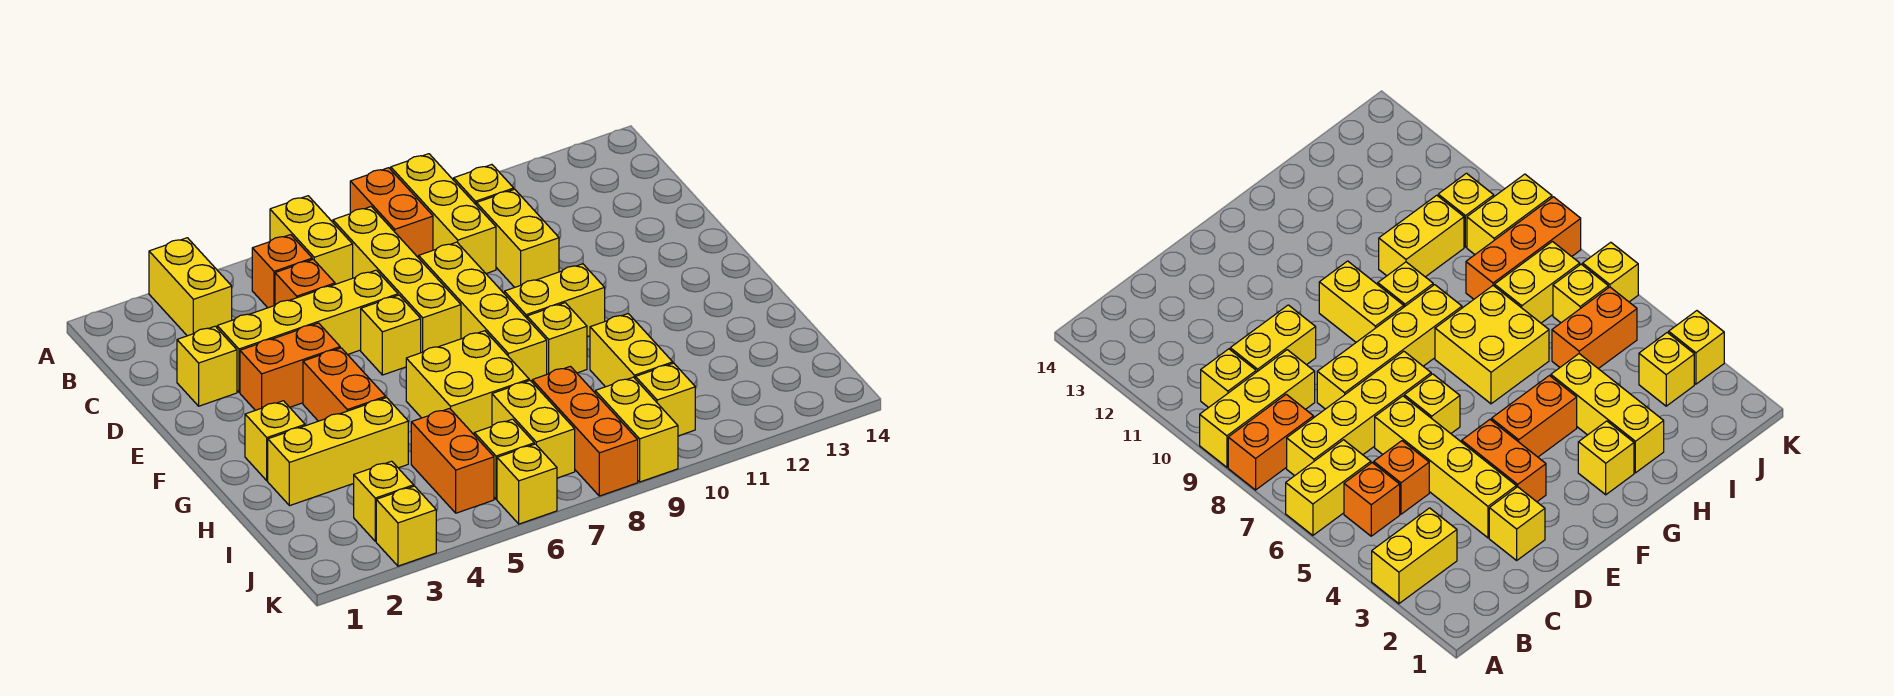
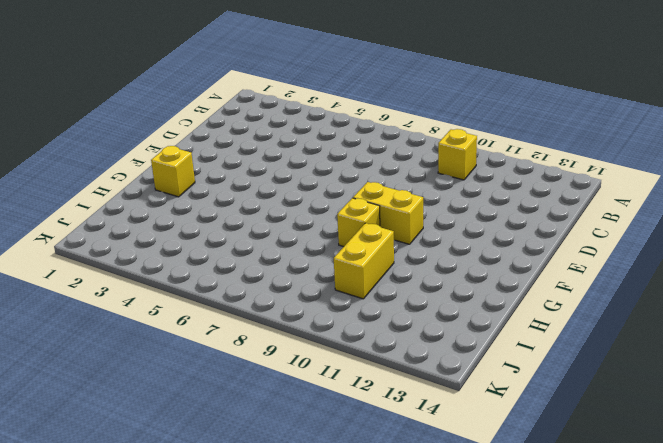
none -> yellow 1x2 brick [149,238,232,336]
none -> yellow 1x2 brick [270,196,353,284]
none -> orange 1x2 brick [350,168,433,258]
none -> yellow 1x3 brick [391,154,496,273]

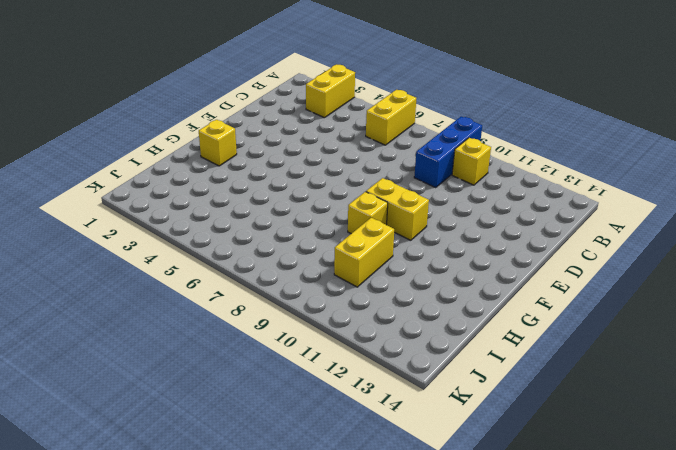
blue 1x3 brick [414,117,482,188] -> yellow 1x3 brick [391,154,496,273]
none -> orange 1x2 brick [350,168,433,258]
none -> orange 1x1 brick [252,235,312,308]
none -> yellow 1x4 brick [333,207,461,353]
none -> orange 1x1 brick [275,259,335,305]

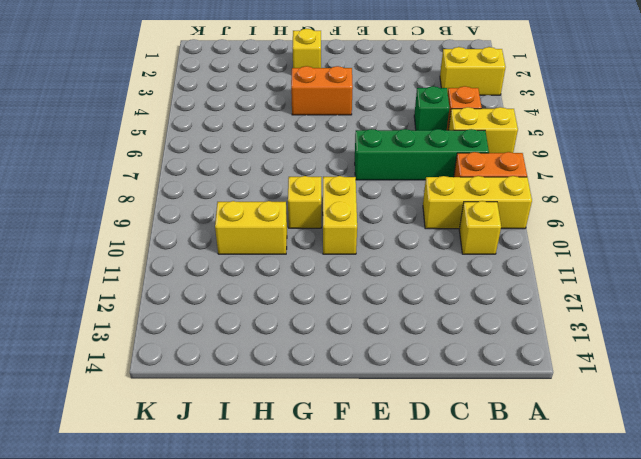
green 1x4 brick [355,129,489,180] -> yellow 1x4 brick [333,207,461,353]
green 1x1 brick [414,86,449,130] -> orange 1x1 brick [275,259,335,305]
none -> yellow 1x2 brick [476,189,559,287]
none -> yellow 1x1 brick [177,326,237,406]
none -> yellow 1x4 brick [217,270,398,392]
none -> yellow 1x4 brick [419,242,547,382]

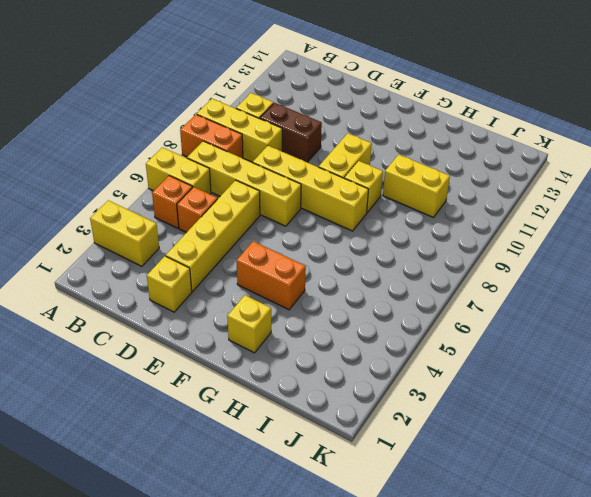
brown 1x2 brick [260,103,322,162] -> yellow 1x2 brick [476,189,559,287]
none -> orange 1x2 brick [240,323,340,410]
none -> yellow 1x1 brick [361,295,421,375]
none -> yellow 2x2 brick [406,331,529,434]
none -> yellow 1x3 brick [268,398,408,506]

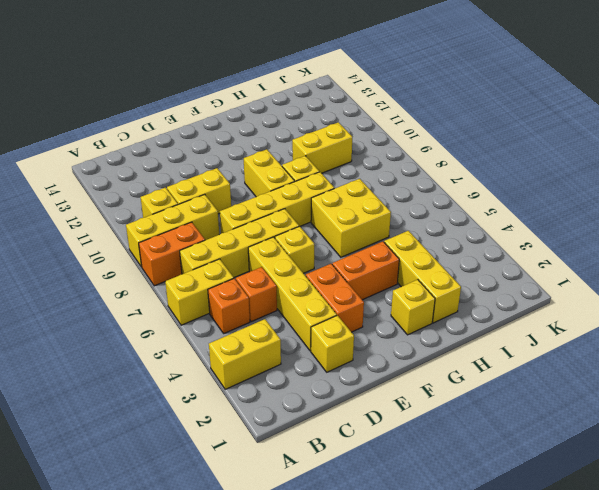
none -> orange 1x2 brick [411,408,494,513]
none -> yellow 1x2 brick [492,380,575,478]
none -> orange 1x3 brick [532,366,638,496]
none -> yellow 1x1 brick [353,461,414,541]

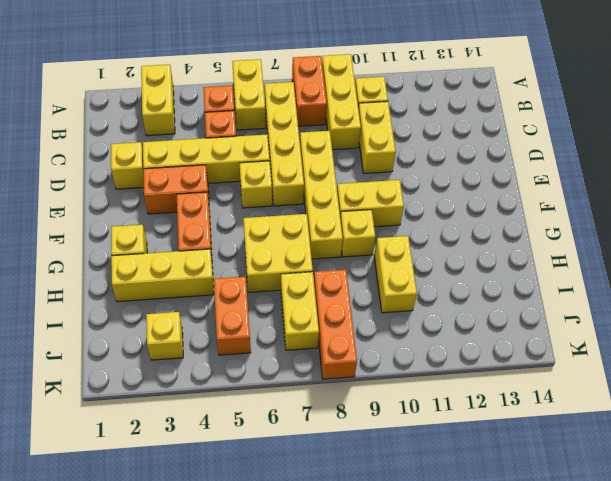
none -> yellow 1x1 brick [474,419,534,499]
none -> yellow 1x2 brick [595,377,678,482]
none -> yellow 1x1 brick [635,363,695,436]
none -> yellow 1x1 brick [376,486,436,566]

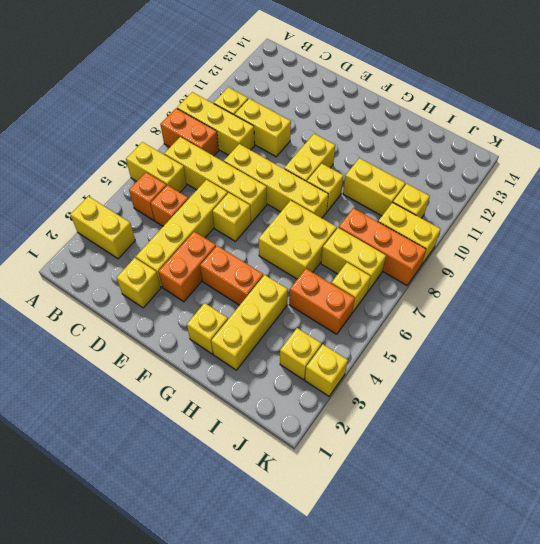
none -> yellow 1x1 brick [497,444,557,524]

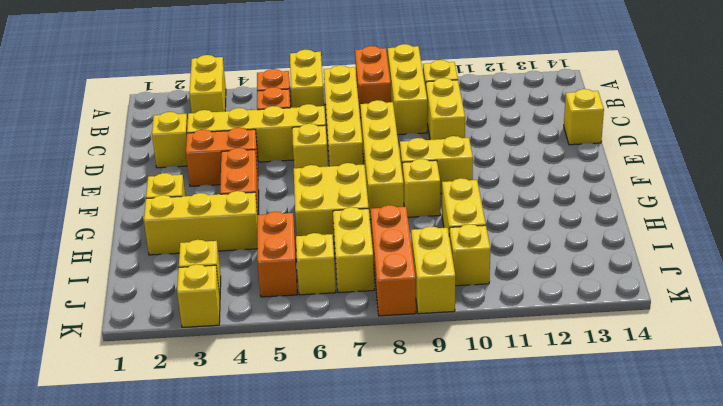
yellow 1x1 brick [564,89,604,145] -> yellow 1x1 brick moved to [497,444,557,524]

